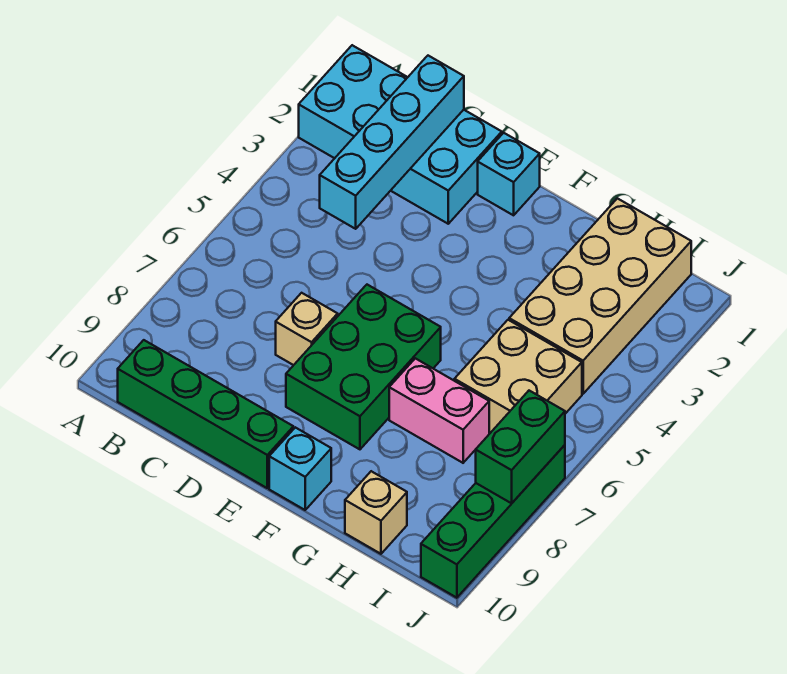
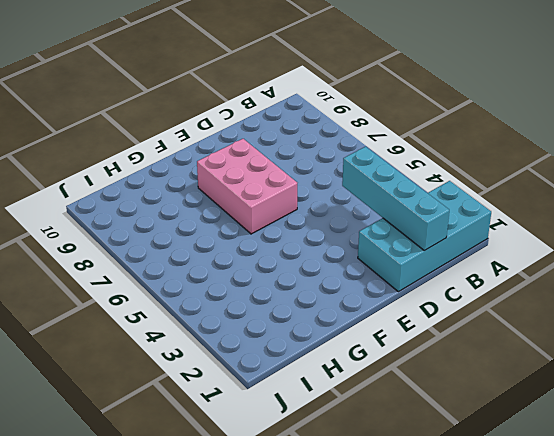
pink 2x3 brick [197,139,297,234] -> green 2x3 brick [286,285,441,449]
none -> green 1x4 brick [118,340,293,488]
none -> tan 1x1 brick [276,293,338,365]
none -> cyan 1x1 brick [478,133,540,215]

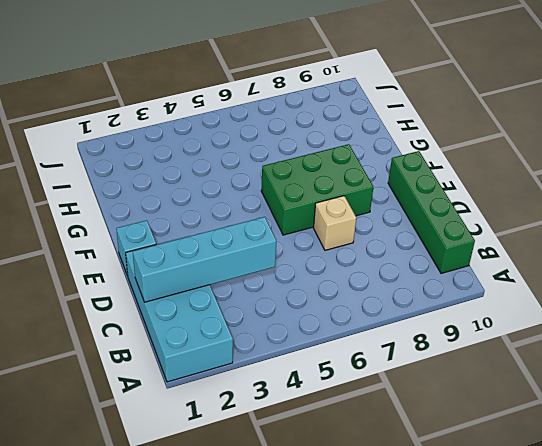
none -> cyan 1x1 brick [269,427,331,510]
none -> pink 1x2 brick [389,358,489,463]
none -> tan 2x4 brick [509,198,691,394]

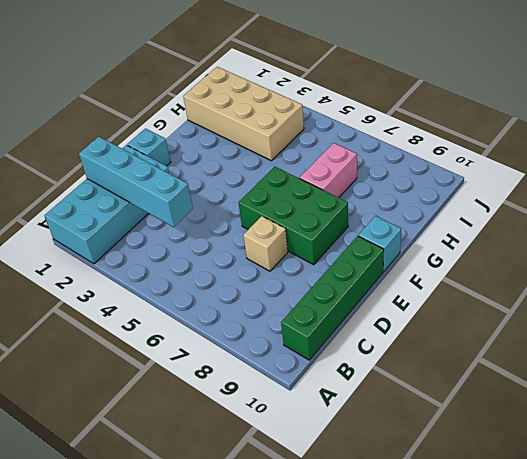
none -> tan 2x2 brick [454,320,582,433]
none -> tan 1x1 brick [345,471,407,554]
none -> green 1x4 brick [421,445,565,598]

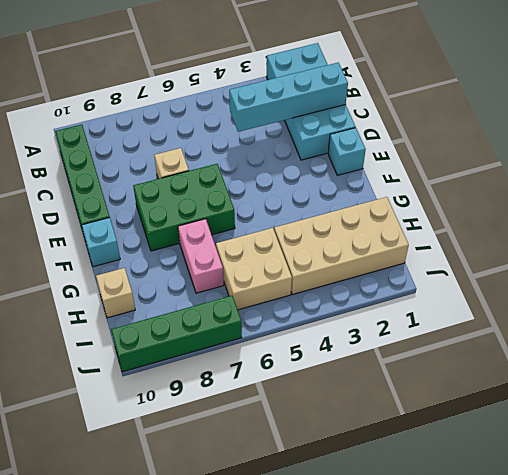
none -> green 1x2 brick [476,391,565,503]

